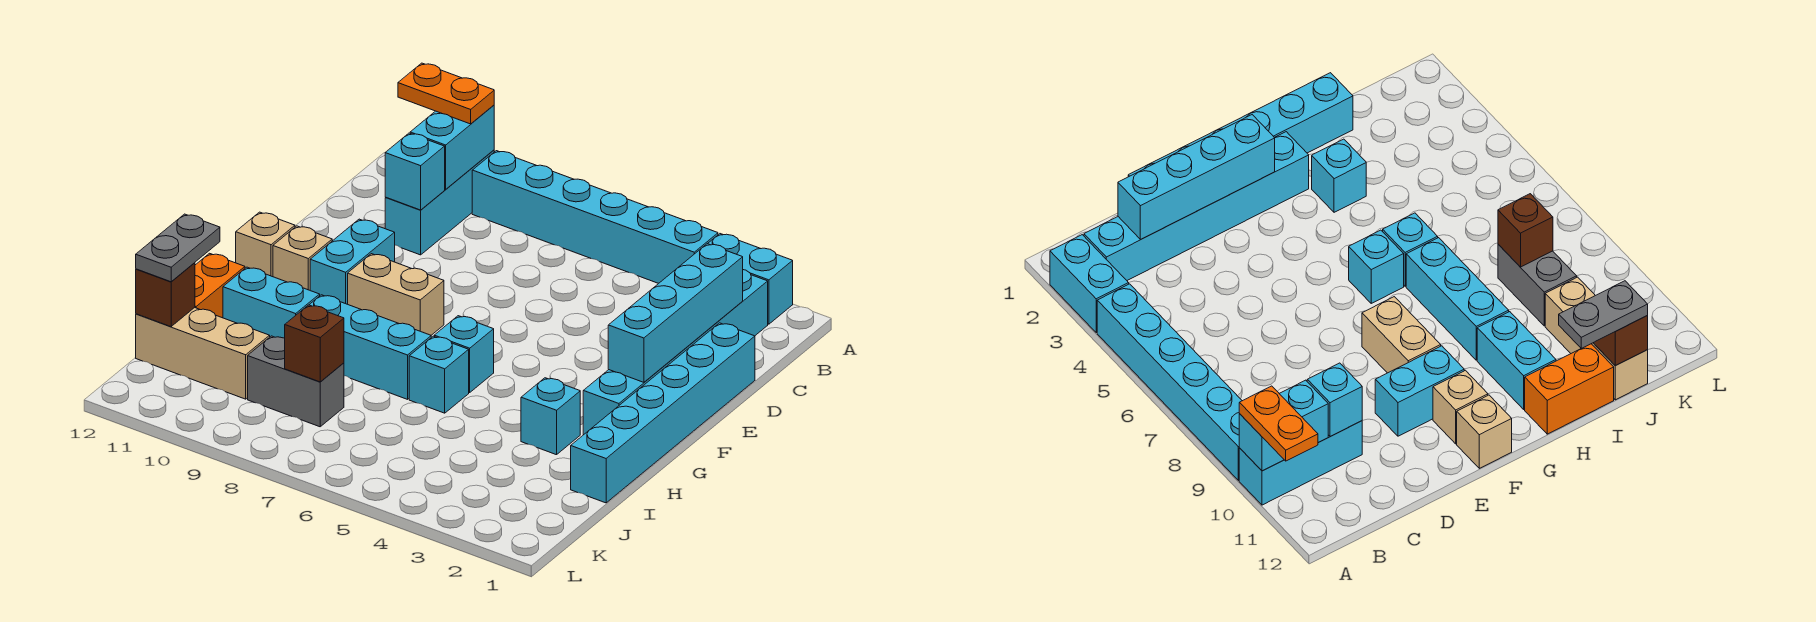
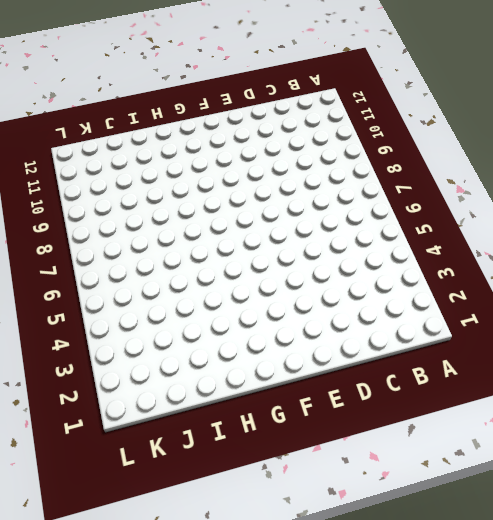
none -> cyan 1x2 brick [708,234,793,324]
none -> cyan 1x6 brick [472,151,718,283]
none -> cyan 1x3 brick [385,150,494,255]

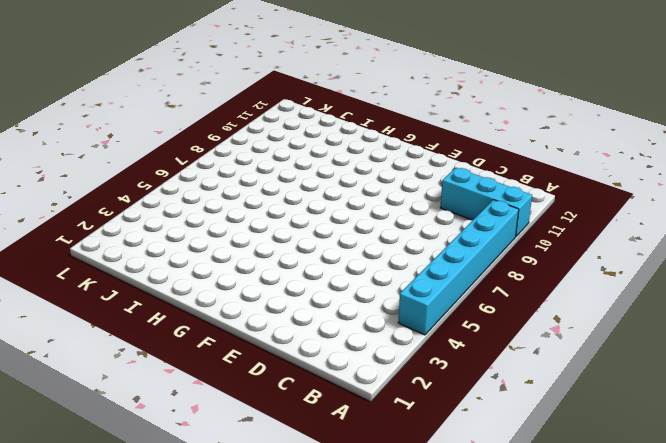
none -> cyan 1x2 brick [708,234,793,324]
none -> cyan 1x6 brick [583,270,768,435]
none -> cyan 1x6 brick [571,323,755,503]

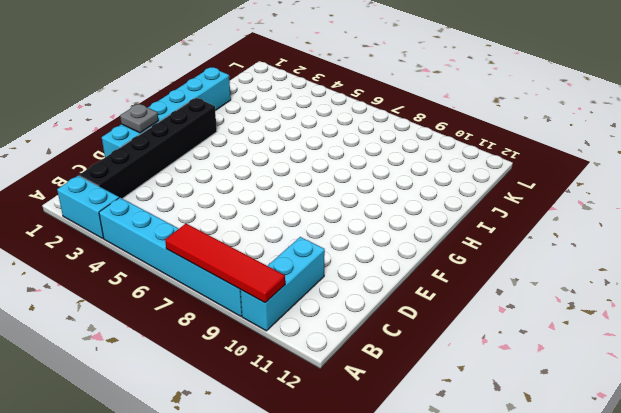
red 1x4 tile [165,223,285,303] -> cyan 1x2 brick [410,105,494,189]
black 1x6 brick [79,98,217,199] -> cyan 1x6 brick [583,270,768,435]
grey 1x1 plate [120,104,158,133] -> none
none -> cyan 1x2 brick [310,219,395,304]
none -> tan 1x2 brick [348,254,444,335]
none -> tan 1x1 brick [273,226,332,290]

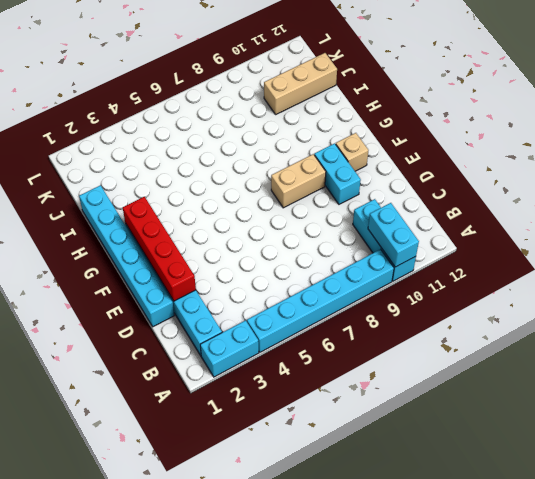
red 1x4 brick [123,197,196,301] -> cyan 1x4 brick [608,244,743,382]
none -> tan 1x1 brick [236,212,295,277]
none -> cyan 1x1 brick [434,316,494,393]
none -> cyan 1x1 brick [521,378,580,455]

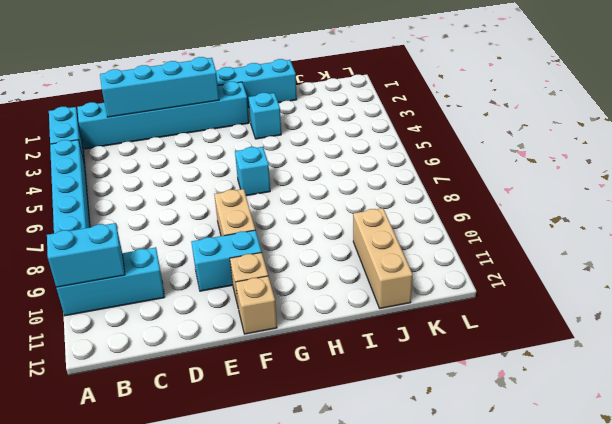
none -> cyan 1x1 brick [409,336,469,413]
none -> cyan 1x3 brick [309,295,431,399]
none -> cyan 1x2 brick [223,267,320,338]

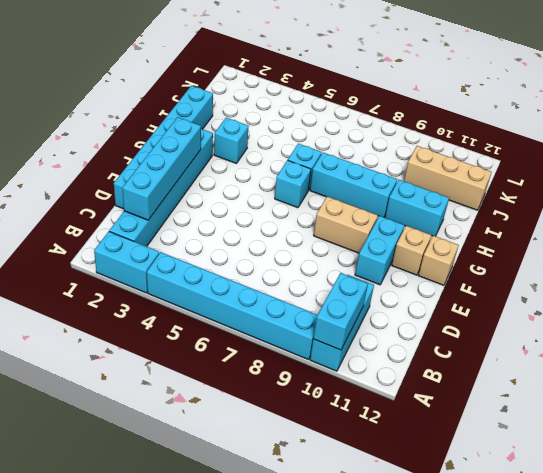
none -> orange 1x2 brick [195,253,245,318]
none -> grey 1x2 brick [248,336,344,427]
none -> cyan 1x1 brick [385,133,445,210]

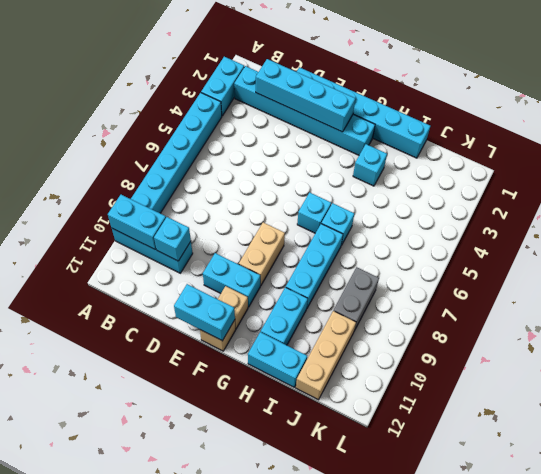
cyan 1x2 brick [174,284,235,341] -> none
cyan 1x2 brick [248,332,307,387] -> orange 1x2 brick [195,253,245,318]
none -> brown 1x1 brick [285,305,344,382]
none -> brown 1x1 brick [136,263,195,327]
none -> orange 1x2 plate [398,63,494,124]

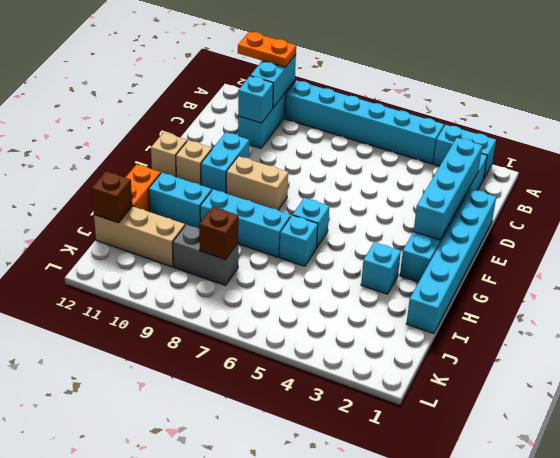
none -> grey 1x2 plate [136,214,220,282]

